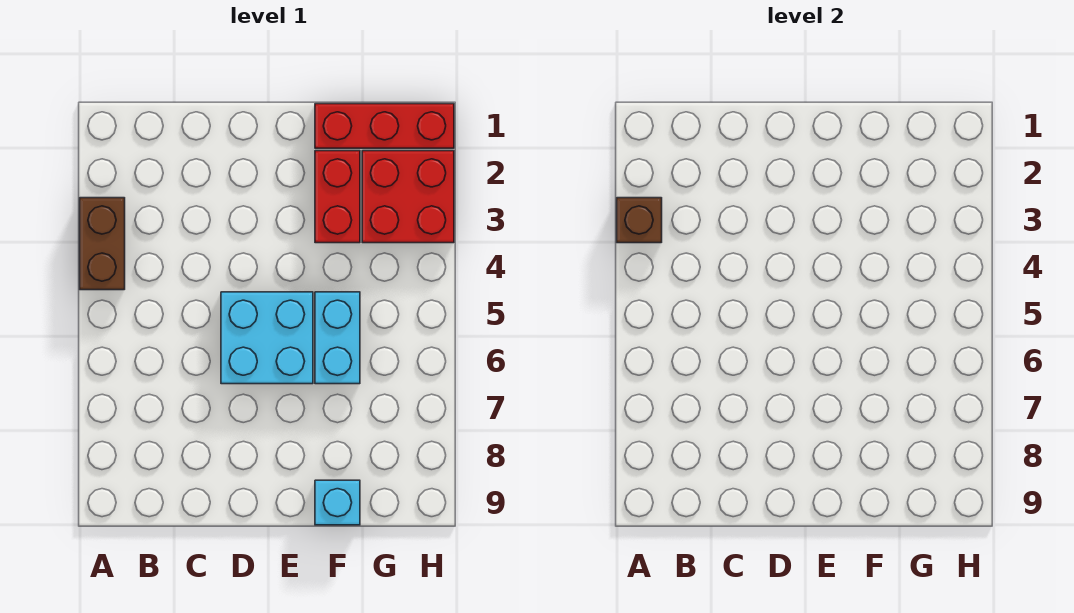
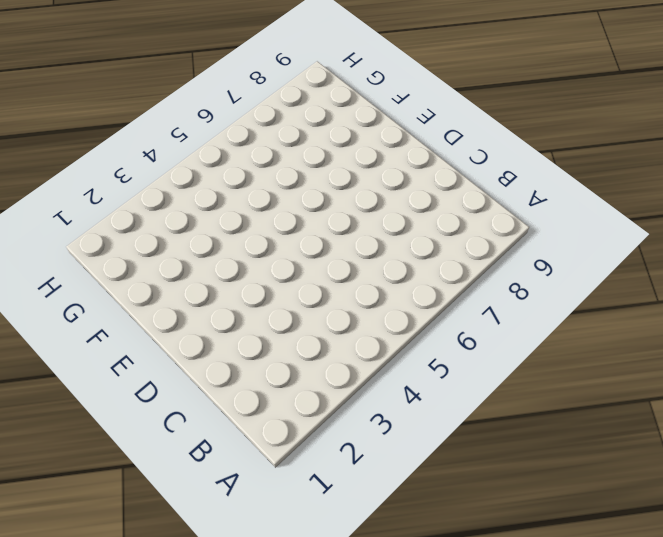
none -> brown 1x2 brick [80,198,125,290]
none -> cyan 2x2 brick [221,292,313,384]

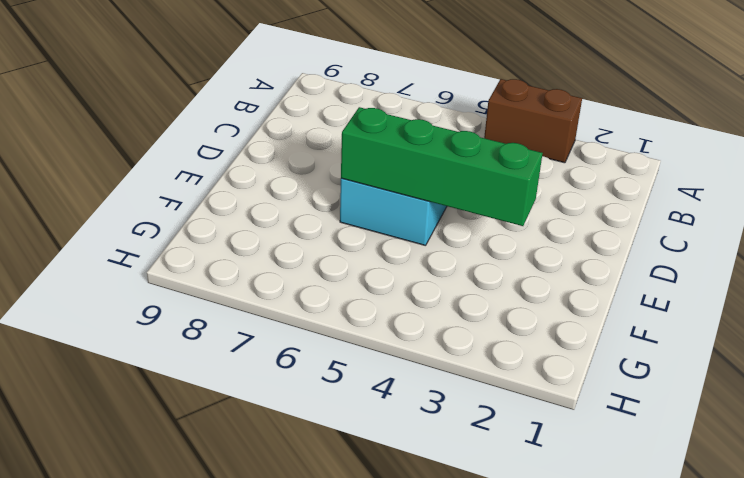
green 1x4 brick [341,107,543,226] -> none
none -> red 1x3 brick [315,104,454,148]
none -> red 1x2 brick [315,151,360,243]

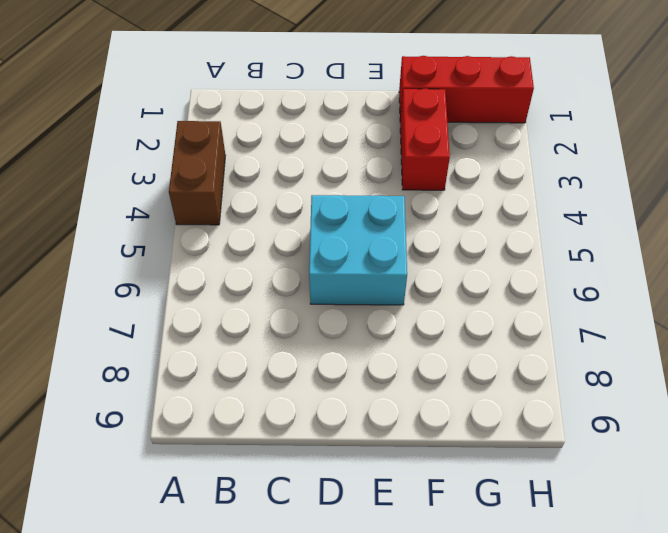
none -> cyan 1x2 brick [315,292,360,384]
none -> cyan 1x1 brick [315,480,360,525]

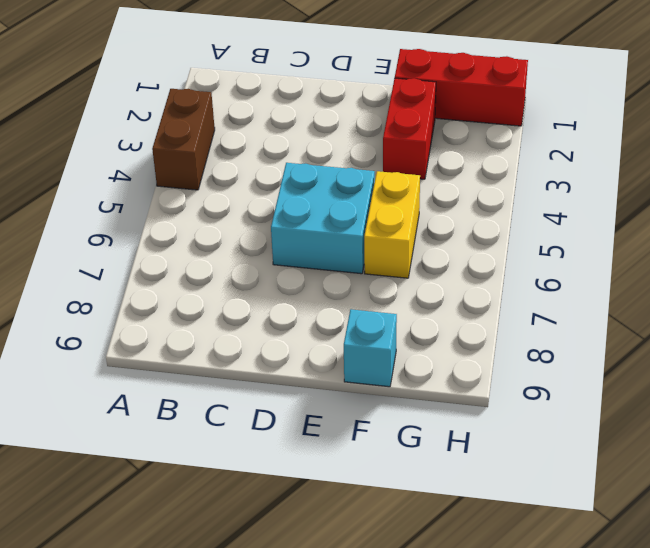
yellow 1x2 brick [364,171,420,278] -> cyan 1x2 brick [315,292,360,384]
none -> red 2x2 brick [362,151,454,243]
none -> brown 1x1 brick [617,198,662,243]

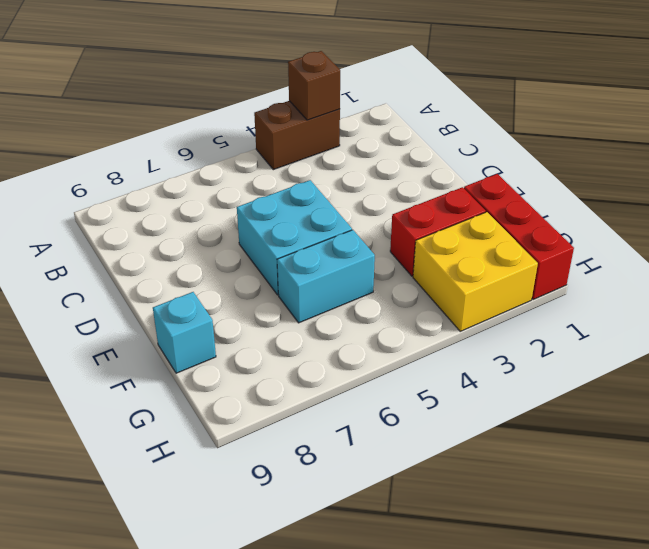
yellow 2x2 brick [413,212,538,331] -> red 2x2 brick [362,151,454,243]

